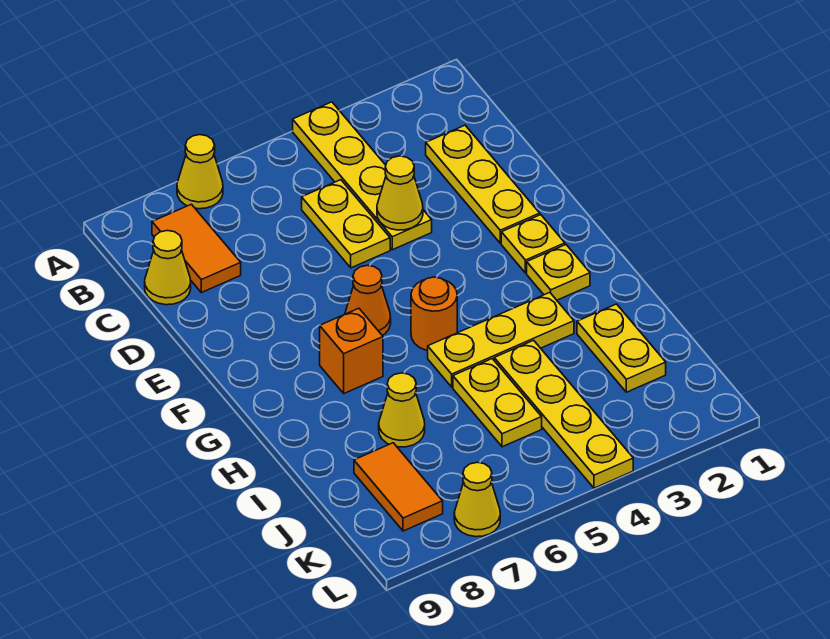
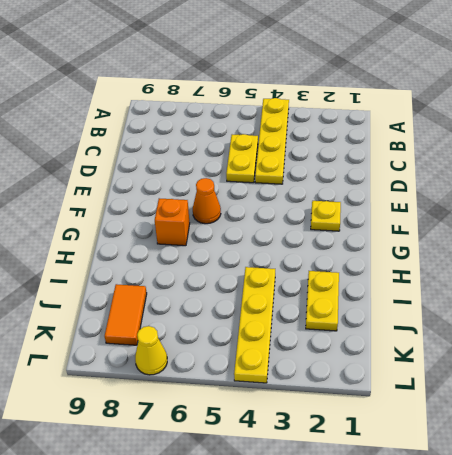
none -> yellow 1x1 cone [177,135,223,209]
none -> orange 1x2 tile [152,204,241,293]
none -> yellow 1x3 plate [426,125,540,243]

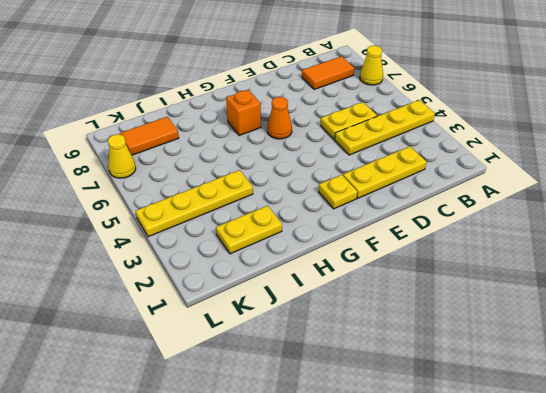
none -> yellow 1x1 cone [145,231,191,305]
none -> yellow 1x1 plate [527,245,590,300]
none -> orange 1x1 round brick [411,277,457,350]

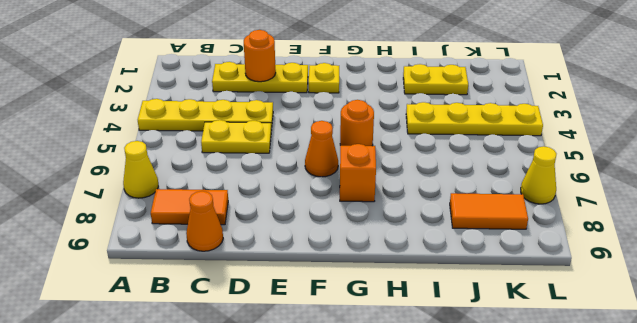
orange 1x1 cone [186,191,223,251] -> yellow 1x1 cone [145,231,191,305]
orange 1x1 round brick [244,30,276,82] -> none
none -> yellow 1x1 plate [527,245,590,300]
none -> yellow 1x3 plate [428,292,574,387]
none -> yellow 1x2 plate [453,359,542,447]

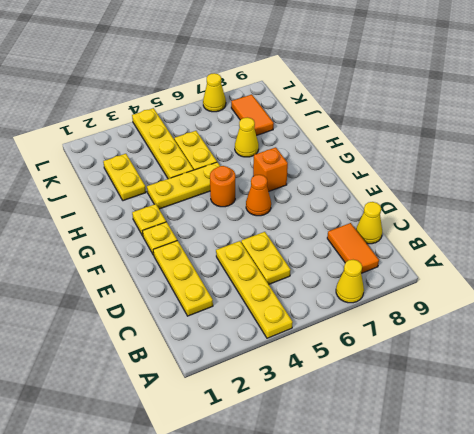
none -> yellow 1x1 cone [377,156,423,230]

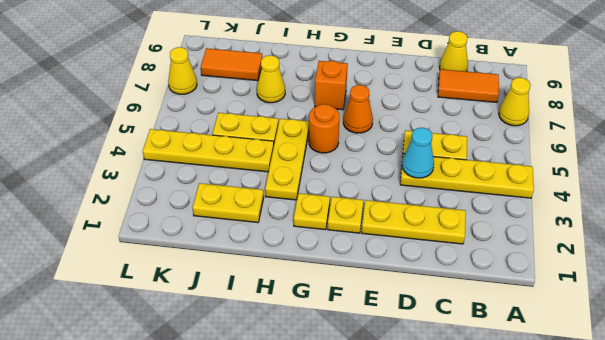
cyan 1x1 cone [402,128,434,178] -> yellow 1x1 cone [377,156,423,230]

